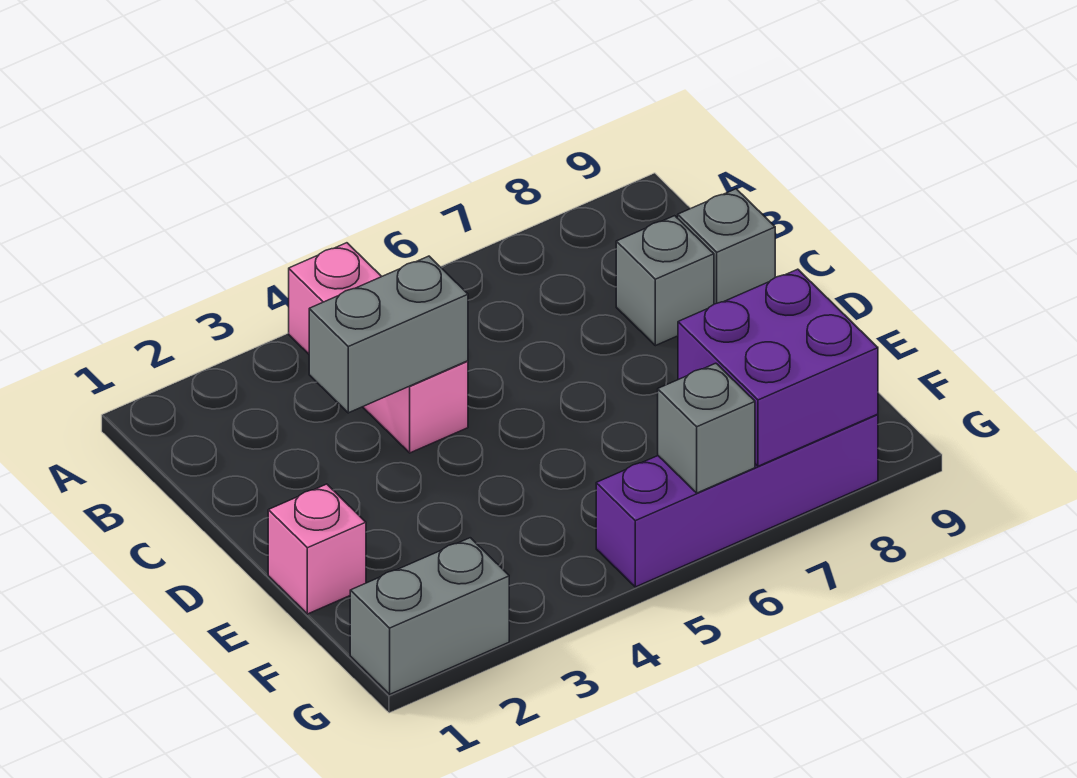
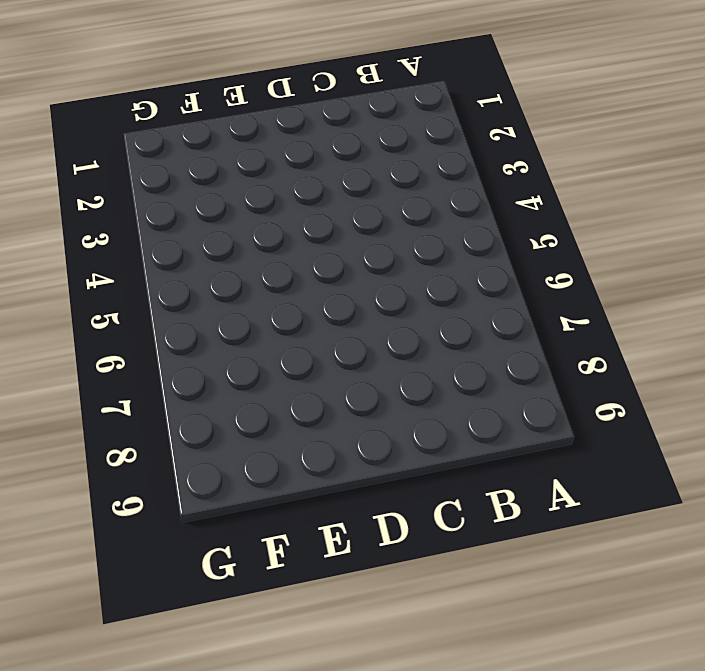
none -> pink 1x3 brick [289,243,468,453]
none -> grey 1x1 brick [616,216,714,346]

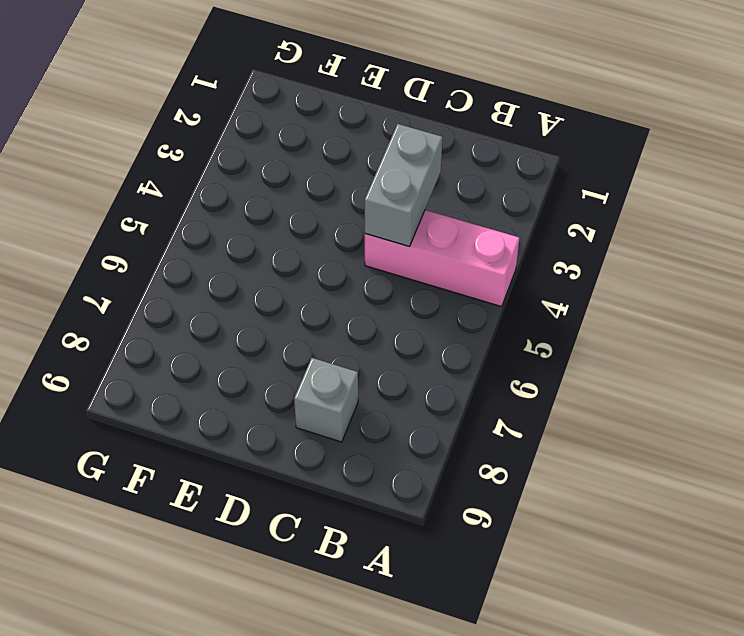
none -> grey 1x1 brick [678,189,775,304]
none -> pink 1x1 brick [268,484,366,614]

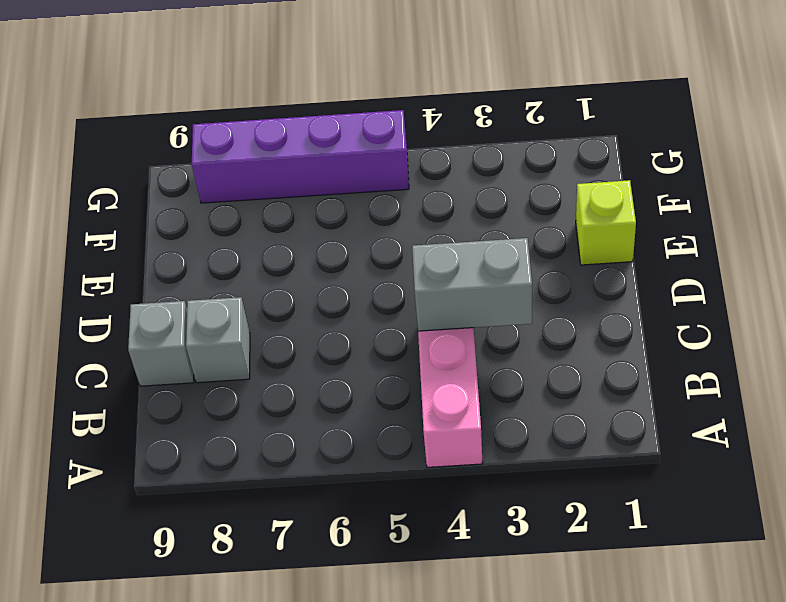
lime 1x1 brick [576,180,636,265] -> pink 1x1 brick [268,484,366,614]
none -> grey 1x2 brick [350,538,509,694]
none -> purple 2x2 brick [678,269,878,466]

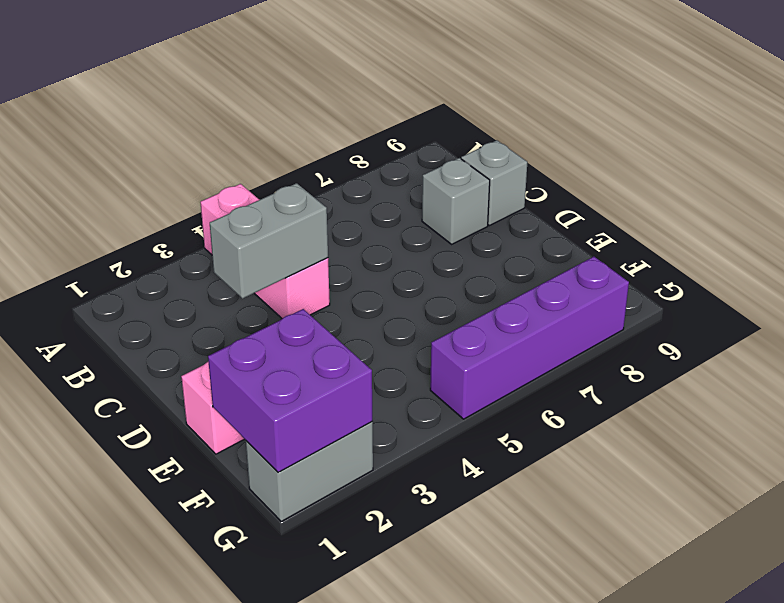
purple 2x2 brick [208,309,372,472] -> purple 2x2 brick moved to [678,269,878,466]
none -> grey 1x1 brick [658,363,755,493]

